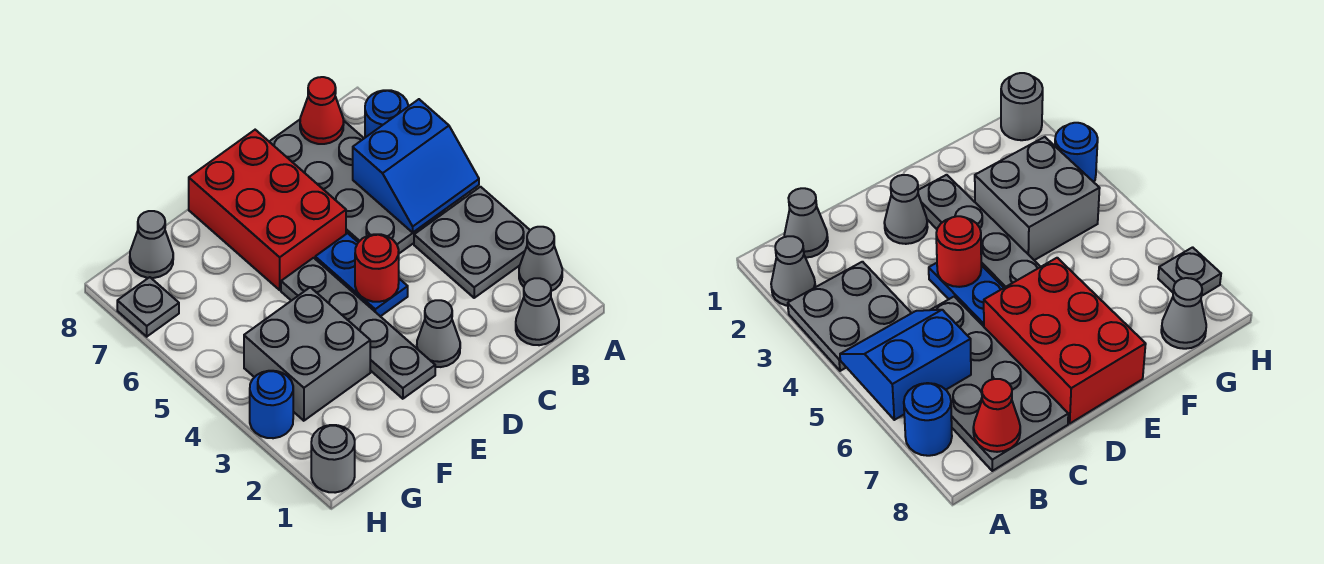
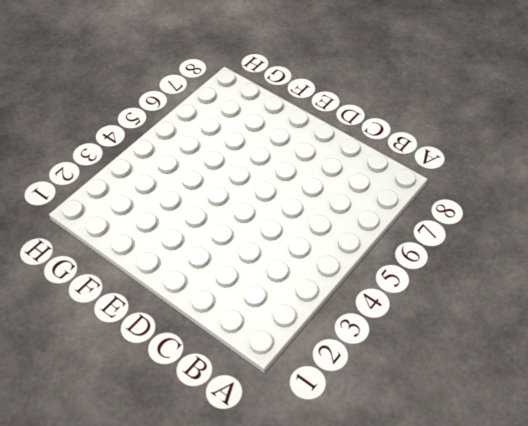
none -> grey 1x1 cone [519,227,562,291]
none -> grey 2x2 plate [414,187,530,298]
none -> blue 1x1 round brick [365,90,408,138]

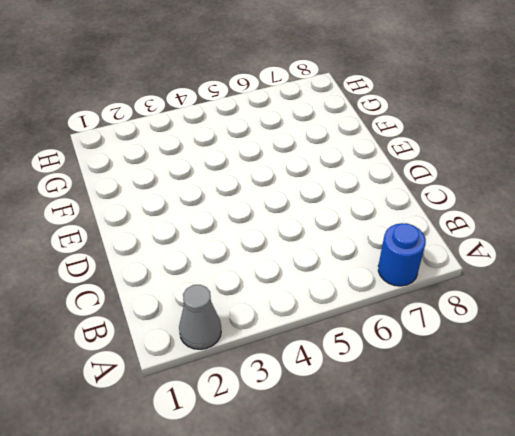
none -> grey 2x2 plate [414,187,530,298]
none -> grey 1x1 cone [516,278,559,345]
none -> grey 2x4 plate [269,120,445,253]

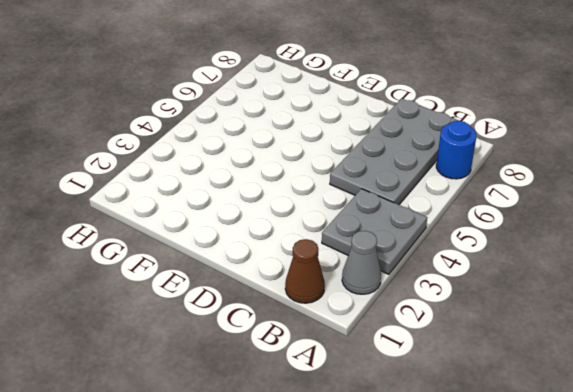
brown 1x1 cone [285,239,325,303] -> grey 1x1 cone [516,278,559,345]
none -> grey 1x1 cone [417,300,460,367]
none -> blue 1x2 plate [315,233,408,316]
none -> red 2x3 brick [189,130,346,290]

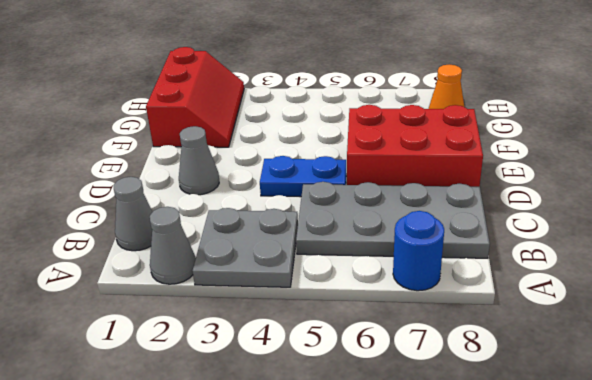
red 2x3 slope [146,47,244,147] -> grey 1x1 round brick [311,425,355,493]
orange 1x1 cone [429,64,464,109] -> grey 1x1 cone [130,211,173,278]
none -> grey 1x4 plate [281,258,435,399]
none -> grey 2x2 brick [244,287,370,421]
none -> blue 1x1 round brick [250,371,293,438]

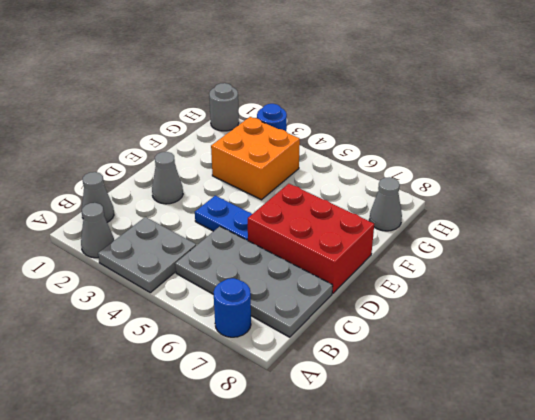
orange 2x2 brick [211,117,300,200] -> grey 2x2 brick [244,287,370,421]
none -> grey 1x4 plate [281,258,435,399]
none -> grey 1x1 plate [117,277,179,337]
none -> blue 2x2 slope [353,99,479,232]

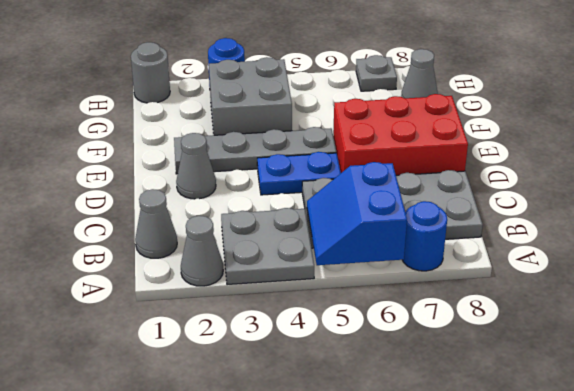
none -> red 1x1 cone [300,77,344,144]
none -> red 1x1 round brick [355,234,399,302]

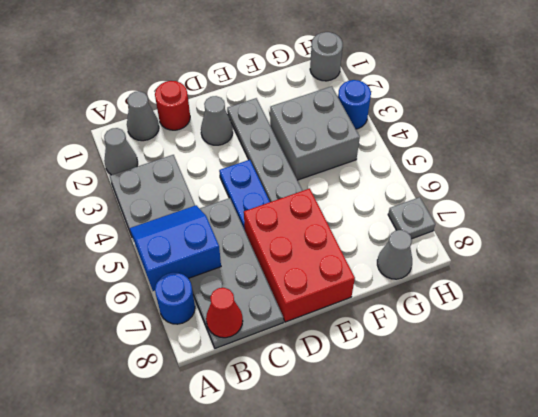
red 1x1 round brick [155,81,190,130] -> red 1x1 round brick moved to [355,234,399,302]

